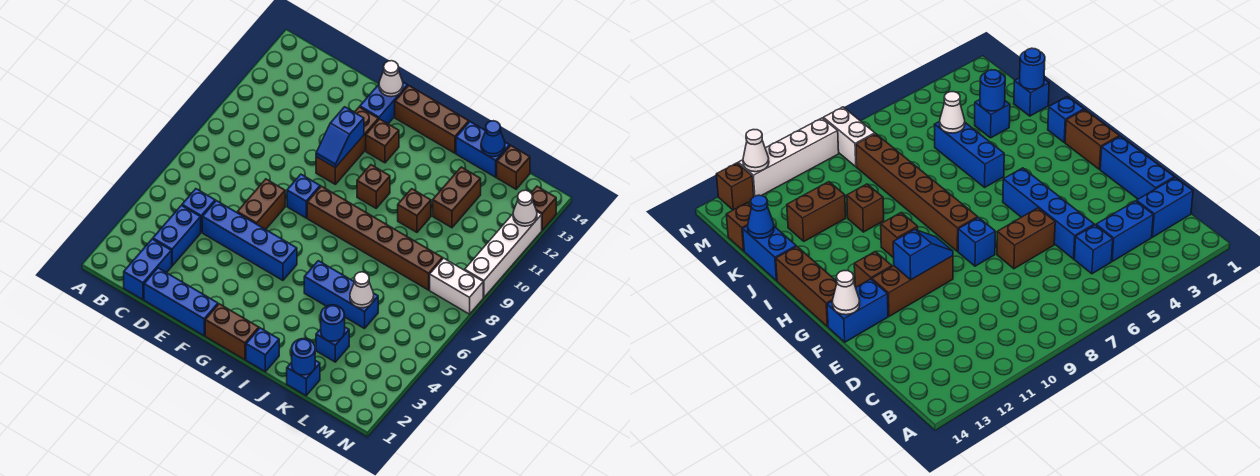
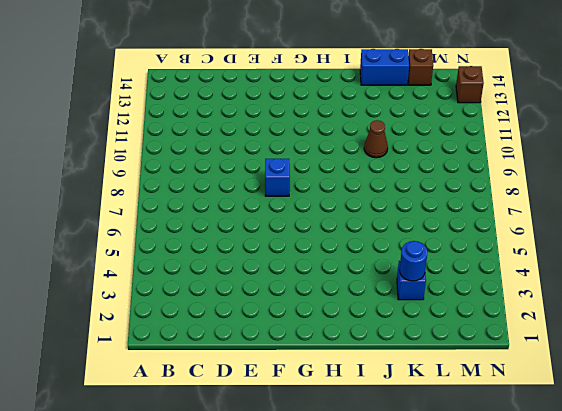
brown 1x1 cone [364,120,388,158] -> brown 1x1 brick [398,189,431,232]
none -> blue 1x2 brick [124,239,172,300]
none -> blue 1x2 brick [153,205,201,266]
none -> blue 1x1 brick [182,189,215,232]
none -> blue 1x3 brick [144,268,218,336]

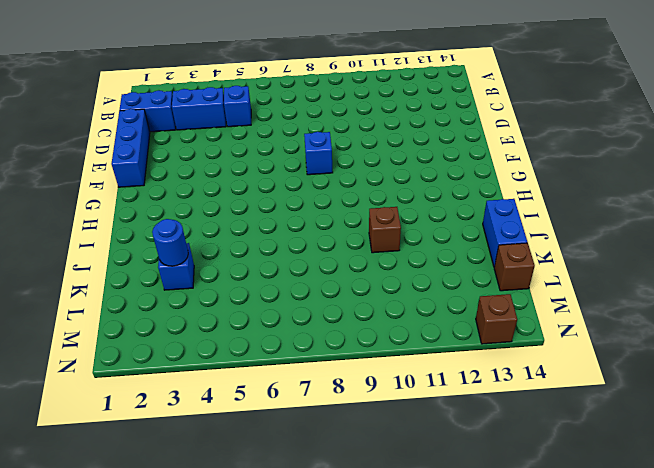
none -> blue 1x4 brick [202,201,297,280]
none -> brown 1x2 brick [237,179,285,229]
none -> brown 1x3 brick [316,107,379,184]
none -> blue 1x2 brick [360,82,408,124]

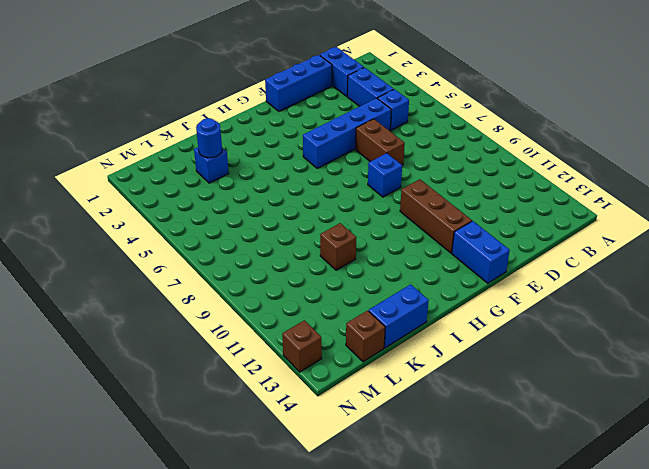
none -> brown 1x2 brick [205,304,259,360]
none -> brown 1x6 brick [307,186,443,290]
none -> brown 1x1 brick [366,119,399,163]
none -> brown 1x3 brick [395,85,469,153]

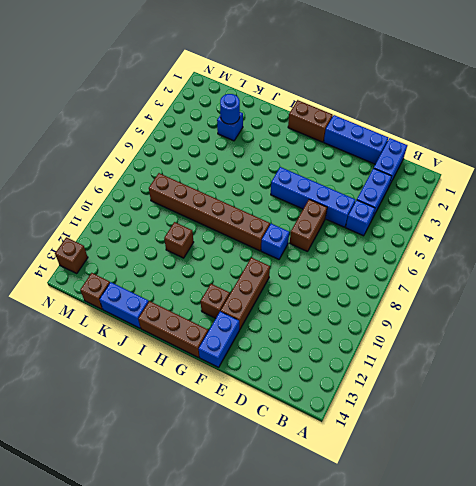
none -> brown 1x1 brick [357,165,390,208]
none -> blue 1x1 brick [246,328,279,372]
none -> blue 1x3 brick [304,261,378,329]
none -> blue 1x1 brick [287,360,320,396]

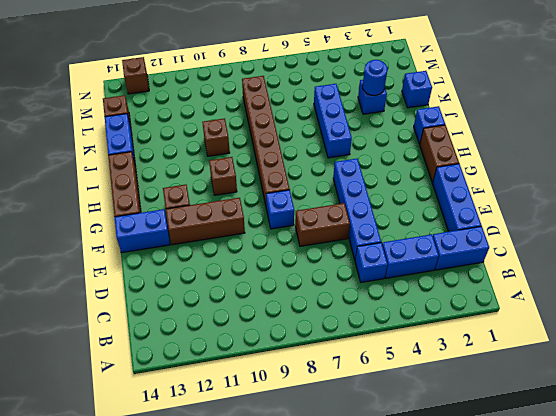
none -> brown 1x2 brick [433,167,481,228]
none -> white 1x2 brick [430,258,483,314]
none -> white 1x4 brick [465,212,542,297]
none -> blue 1x2 slope [316,107,364,168]

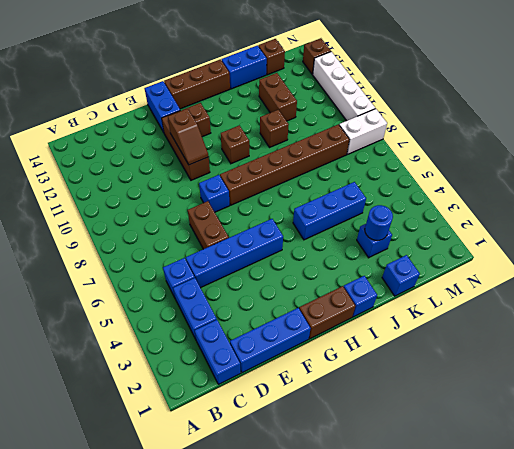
brown 1x2 slope [168,109,209,165] -> blue 1x2 slope [316,107,364,168]
none -> white 1x1 cone [379,61,403,97]
none -> blue 1x1 round brick [292,339,315,375]
none -> white 1x1 cone [350,272,374,308]
none -> blue 1x1 cone [481,121,505,157]

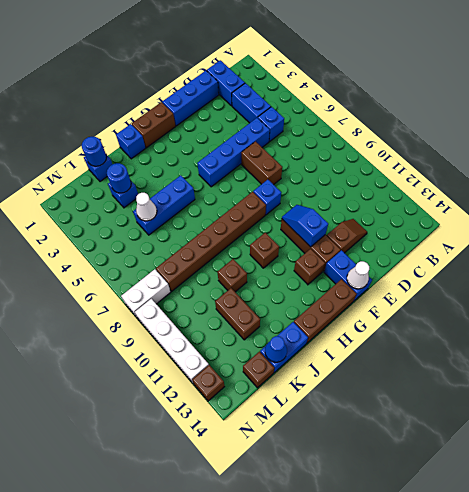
brown 1x2 slope [327,219,367,253] -> none
none -> white 1x1 cone [513,190,537,226]

